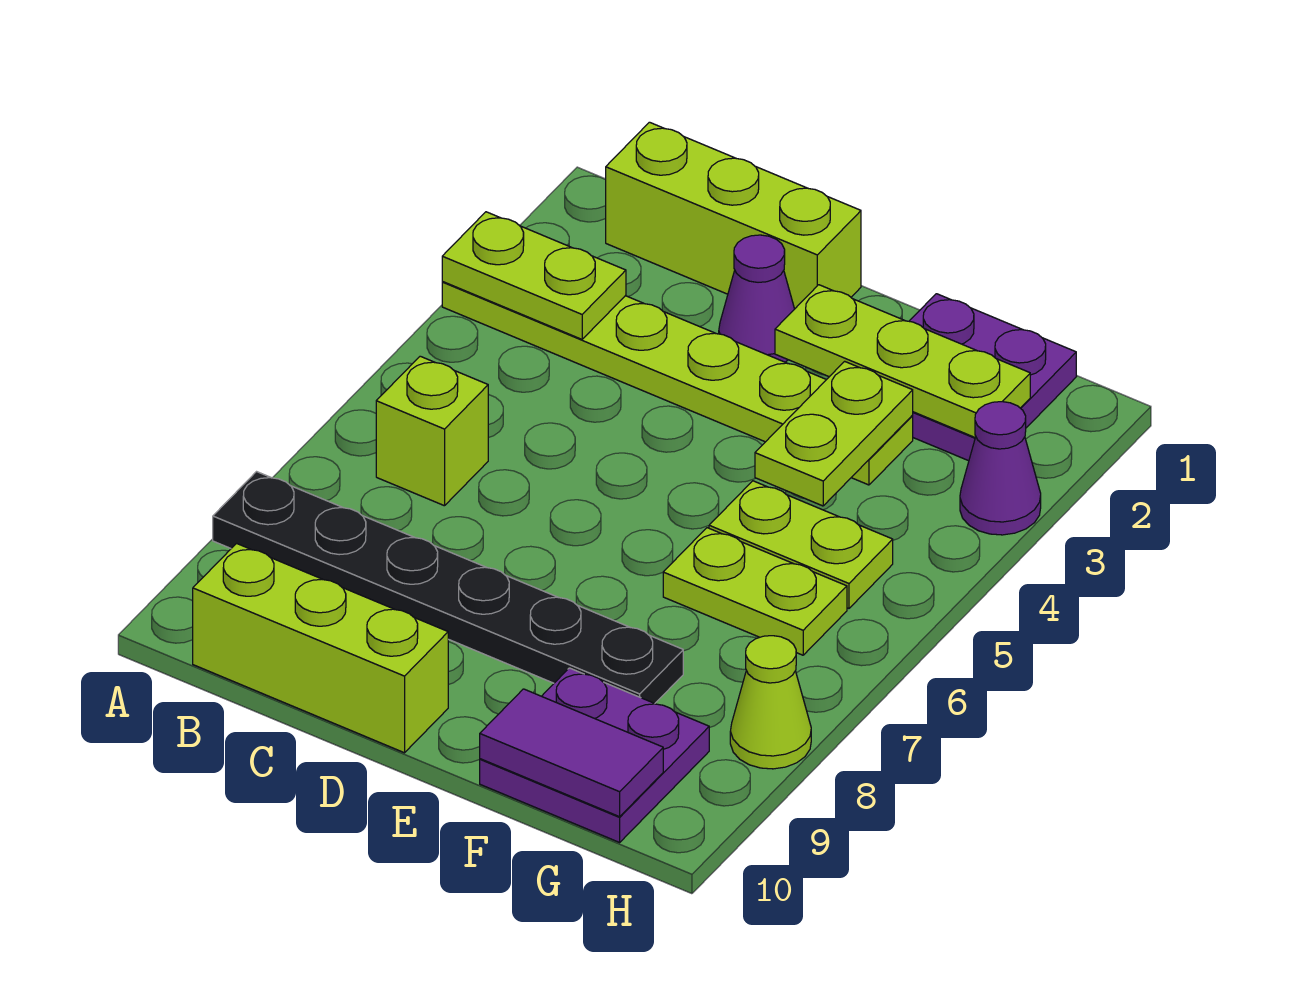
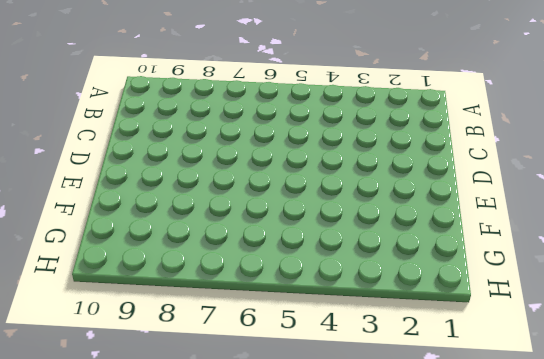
none -> lime 1x6 plate [442,282,913,485]
none -> black 1x6 plate [213,472,683,703]
none -> lime 1x3 brick [606,122,861,309]

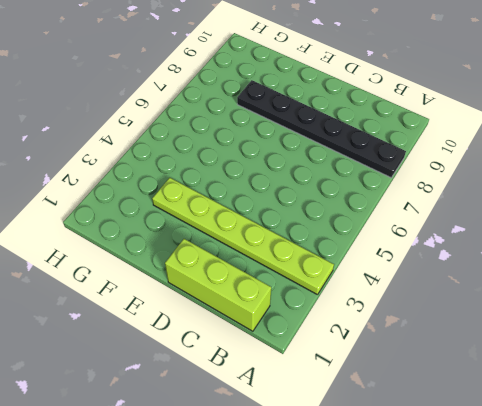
none -> lime 1x1 brick [376,356,488,506]
none -> lime 1x3 brick [193,543,448,753]
none -> purple 1x1 cone [719,235,794,362]

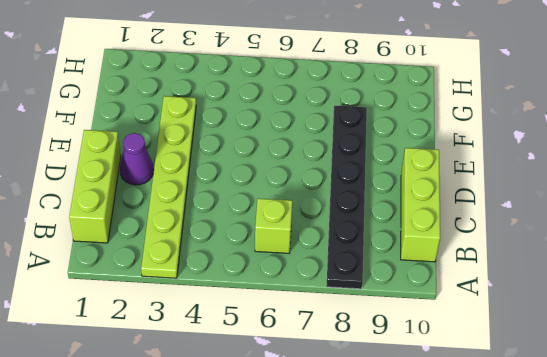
none -> purple 2x2 plate [909,294,1076,461]
none -> lime 1x2 plate [709,481,893,608]
none -> lime 1x2 plate [663,528,847,655]

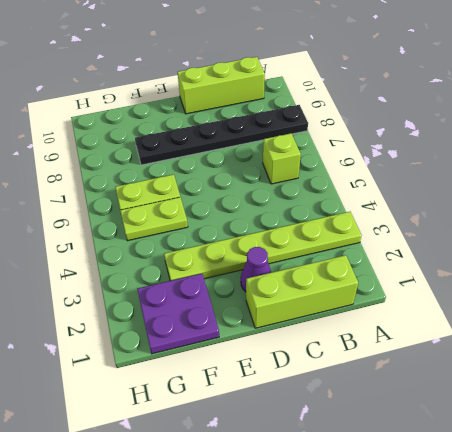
none -> purple 2x2 plate [480,668,709,842]
none -> purple 1x1 cone [960,402,1041,535]
none -> lime 1x1 cone [730,636,811,769]

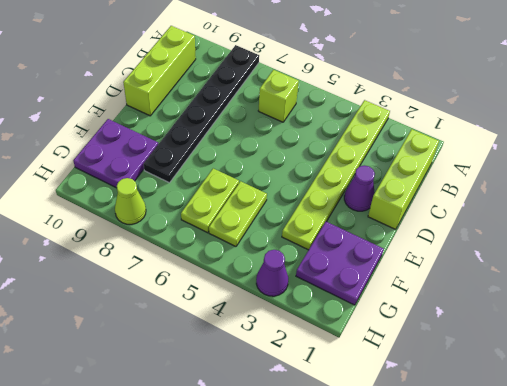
none -> lime 1x2 plate [442,212,626,339]
none -> lime 1x3 plate [775,285,1030,437]
none -> lime 1x2 plate [755,361,913,506]

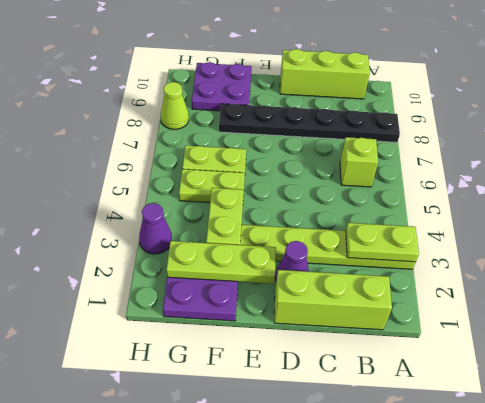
none -> purple 1x2 tile [480,689,663,817]

